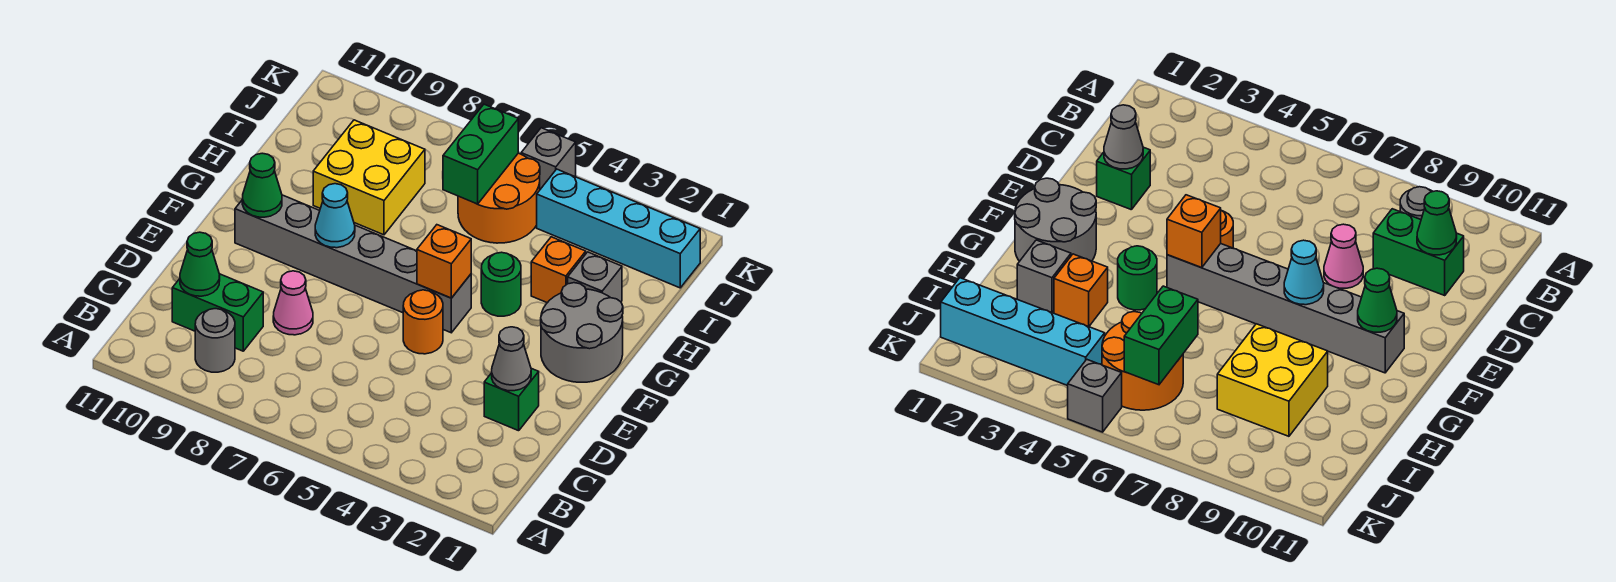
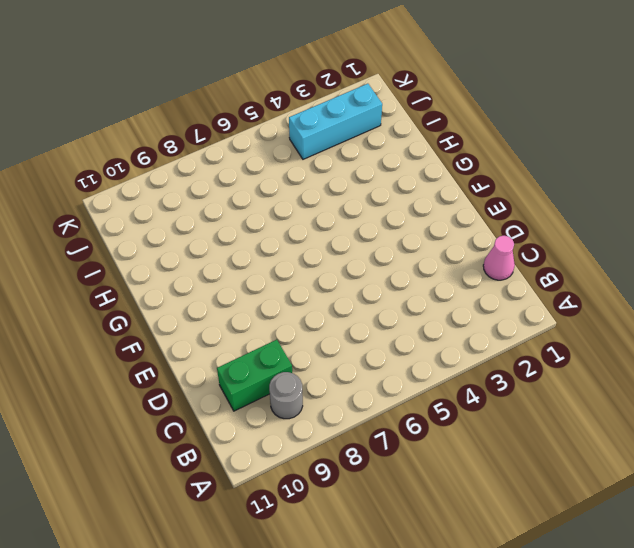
pink 1x1 cone [483,236,515,280] -> pink 1x1 cone moved to [273,271,313,335]
cyan 1x3 brick [289,84,382,159] -> cyan 1x4 brick [537,169,700,288]
none -> green 1x1 brick [484,368,539,431]
none -> orange 1x1 round brick [403,290,443,354]
none -> grey 2x2 round brick [541,283,623,382]

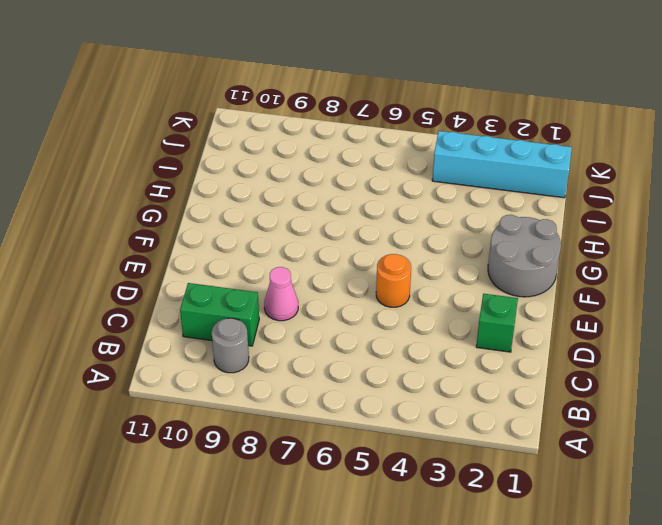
none -> grey 1x6 brick [235,195,471,333]
none -> green 1x1 round brick [481,252,521,316]
none -> grey 1x1 brick [568,252,622,302]

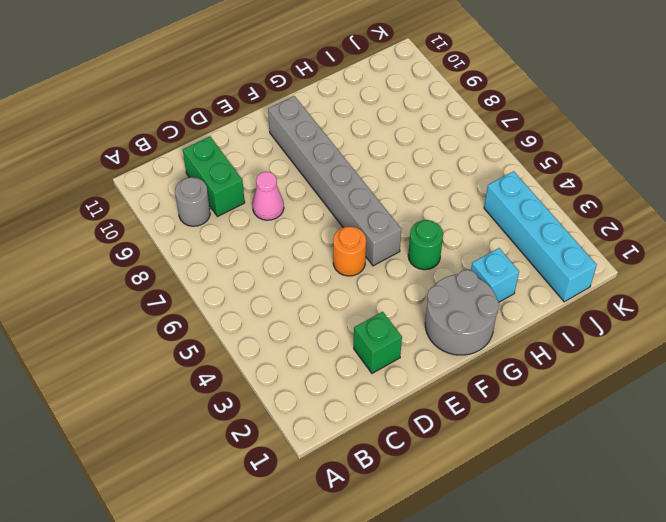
cyan 1x1 brick [471,248,519,302] -> grey 1x1 brick [568,252,622,302]
none -> orange 1x1 brick [531,237,586,303]
none -> yellow 2x2 brick [313,120,425,235]
none -> orange 2x2 round brick [458,153,540,243]

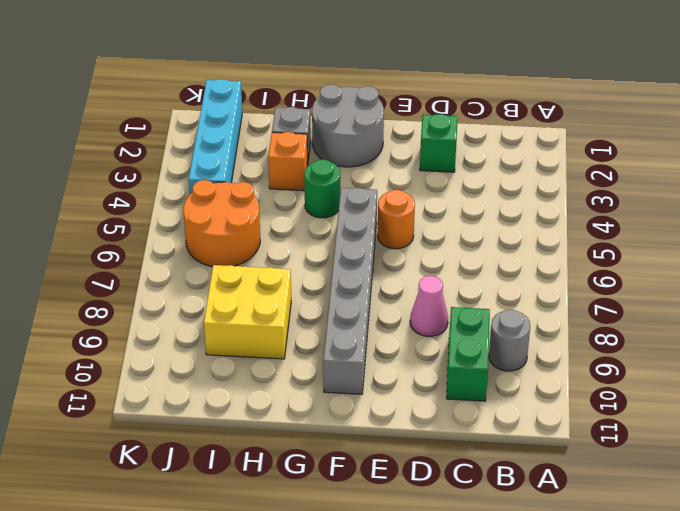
none -> grey 1x1 brick [521,128,576,189]
none -> green 1x1 cone [180,232,220,296]
none -> grey 1x1 cone [492,327,531,391]

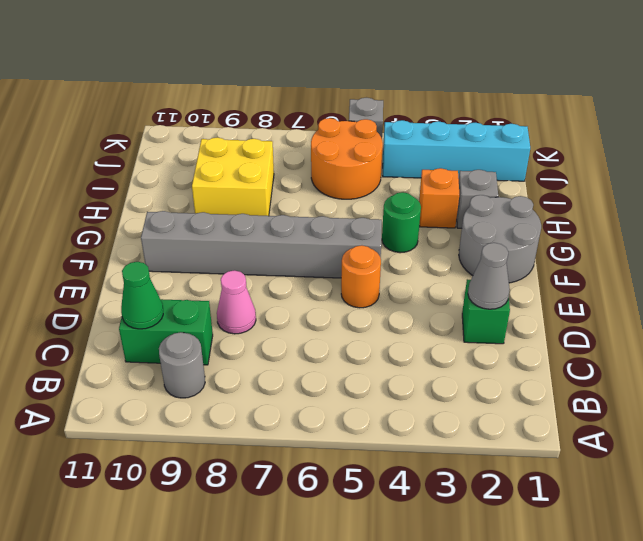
none -> orange 1x1 brick [417,225,471,298]
none -> cyan 1x1 cone [315,184,355,248]
none -> green 1x1 cone [242,153,282,217]

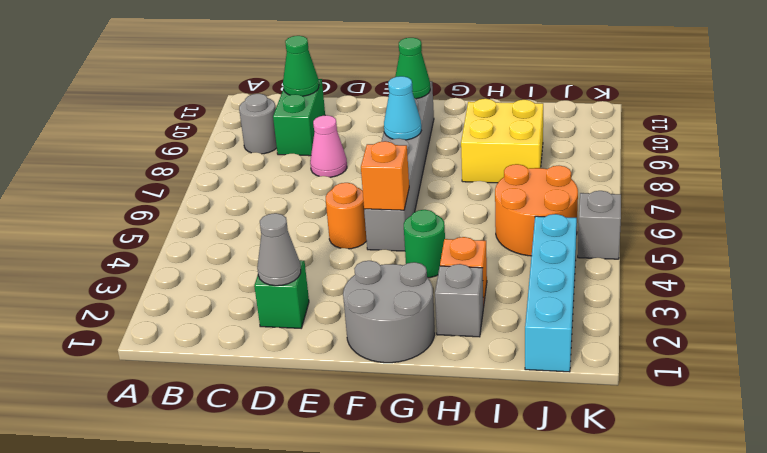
none -> green 1x2 brick [443,104,518,204]

